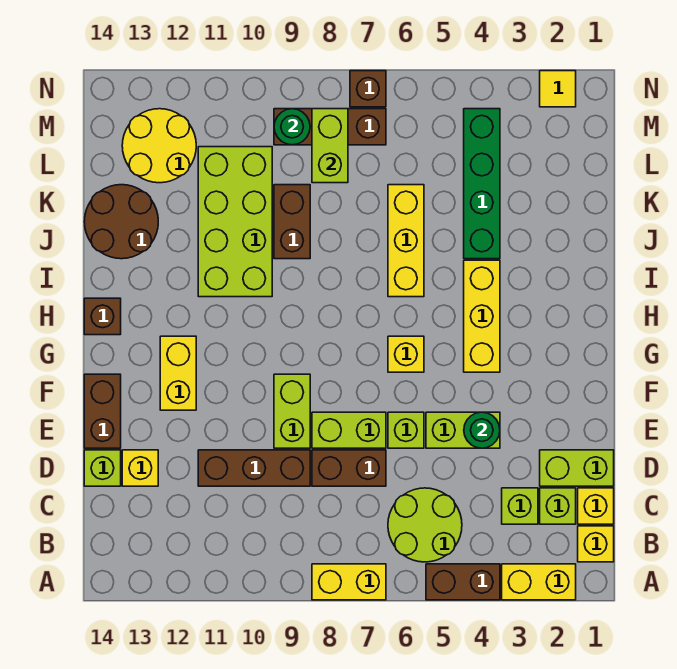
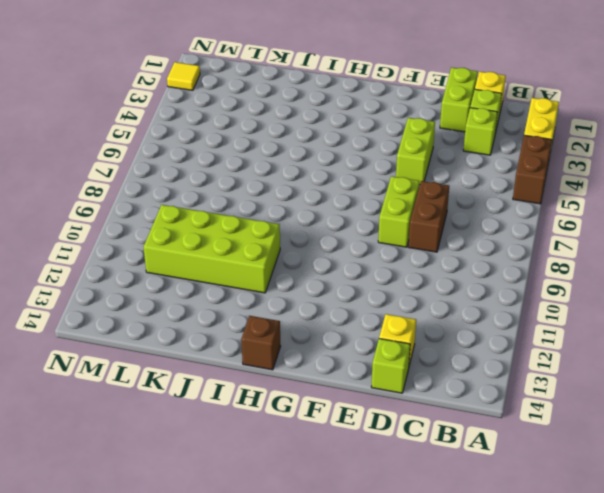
none -> yellow 1x2 brick [312,564,386,600]
none -> yellow 1x1 brick [578,526,614,562]
none -> lime 2x2 round brick [388,488,462,562]
none -> brown 1x3 brick [198,450,310,486]

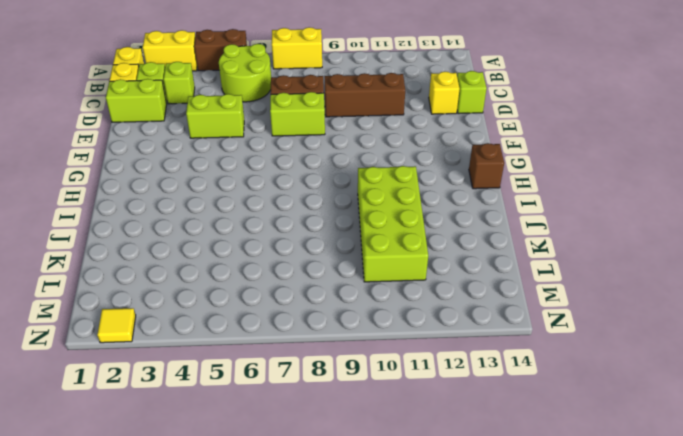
none -> lime 1x1 brick [388,412,424,448]
none -> lime 1x2 brick [274,374,310,448]
none -> brown 1x2 brick [84,374,121,448]
none -> yellow 1x2 brick [160,336,196,410]

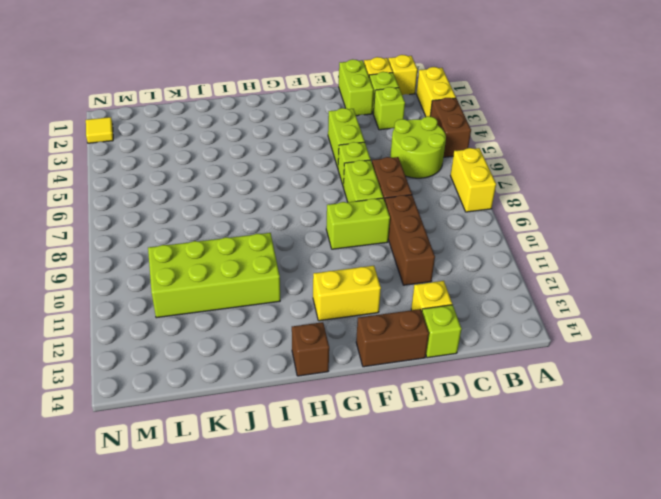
none -> yellow 1x3 brick [464,260,500,372]
none -> yellow 1x1 brick [388,336,424,372]
none -> yellow 1x3 brick [388,185,424,297]
none -> green 1x4 brick [464,109,500,259]

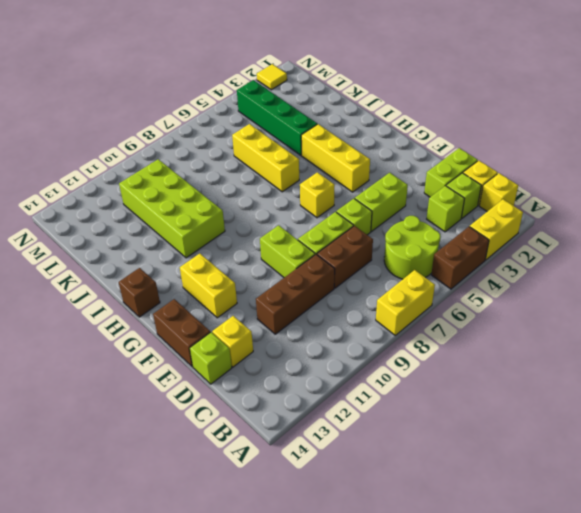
none -> brown 1x2 brick [274,185,310,259]
none -> brown 2x2 round brick [84,185,158,259]
none -> yellow 2x2 round brick [122,109,196,183]
none -> brown 1x3 brick [274,109,386,145]

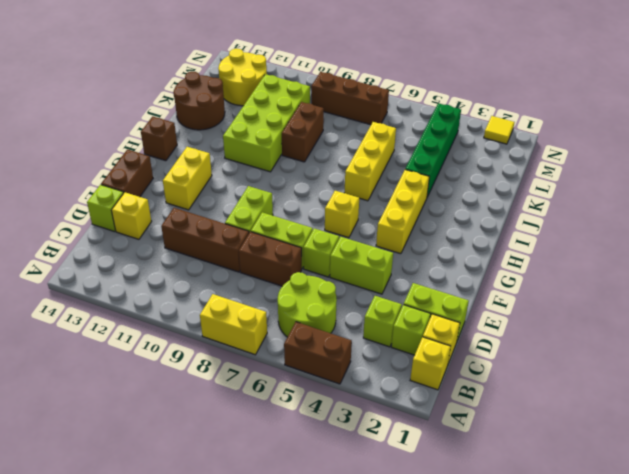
none -> yellow 1x2 brick [502,564,576,600]
none -> brown 1x1 brick [350,71,386,107]
none -> green 1x1 round brick [464,412,500,448]
none -> lime 1x2 brick [312,109,348,183]

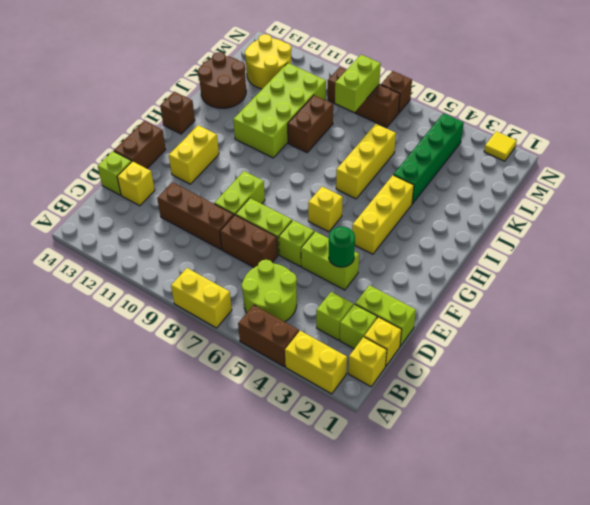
none -> green 1x1 round brick [274,109,310,145]

